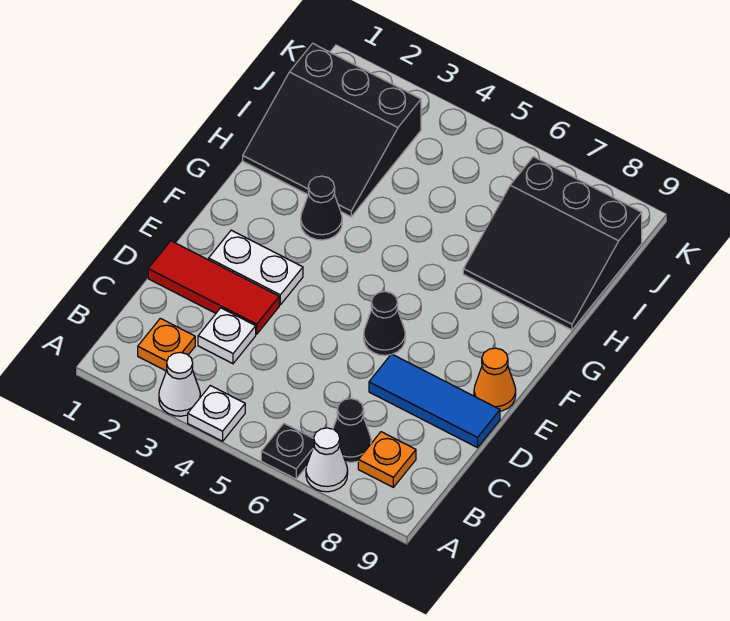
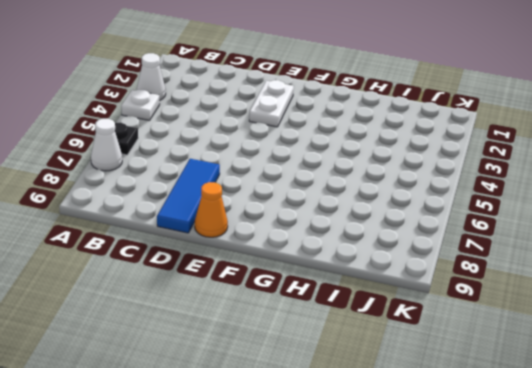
none -> orange 1x1 plate [138,318,195,371]
none -> black 1x1 cone [333,399,371,462]
none -> orange 1x1 plate [358,432,416,487]

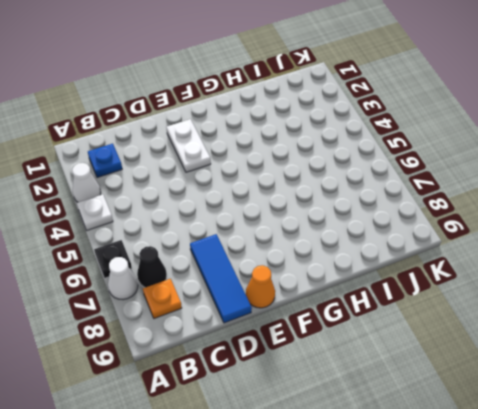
blue 1x1 plate [88,144,122,178] -> orange 1x1 plate [138,318,195,371]
none -> white 1x1 plate [198,308,256,364]
none -> red 1x3 tile [148,241,279,334]
none -> black 1x1 cone [364,292,405,355]

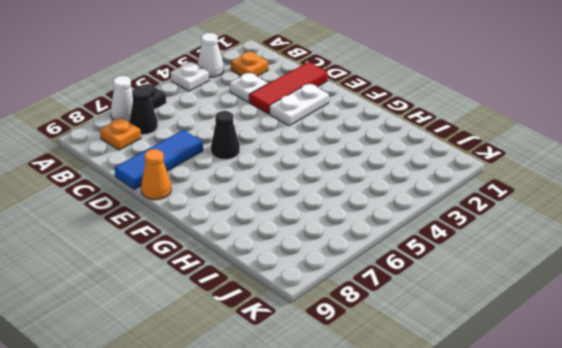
none -> black 1x1 cone [301,176,342,240]
none -> black 3x3 slope [243,43,421,217]
none -> black 3x3 slope [463,157,642,330]

